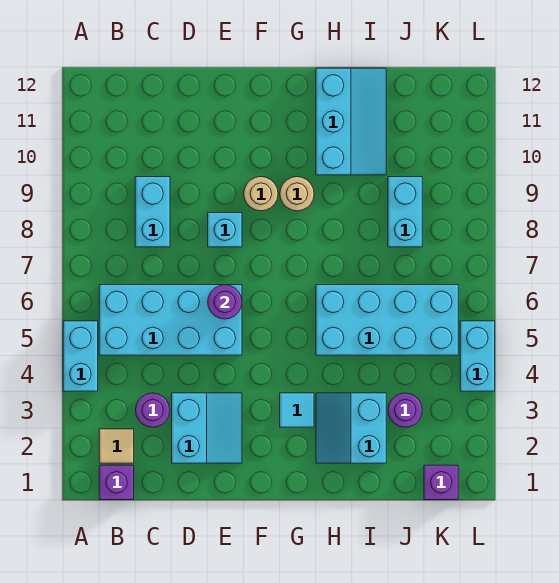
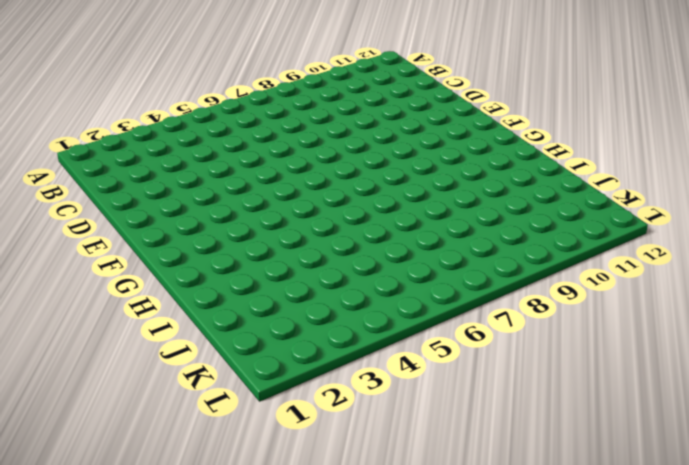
none -> cyan 1x2 brick [63,321,98,391]
none -> purple 1x1 brick [99,465,134,500]
none -> tan 1x1 tile [99,429,134,463]

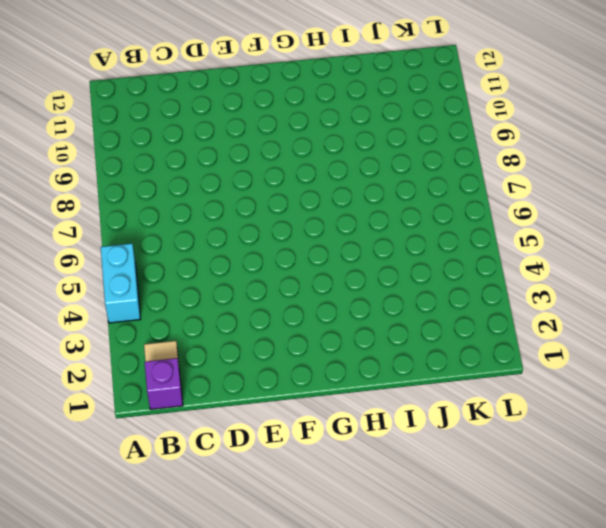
none -> cyan 2x4 brick [99,285,242,355]
none -> purple 1x1 round brick [136,393,170,427]
none -> cyan 1x2 brick [135,177,170,247]

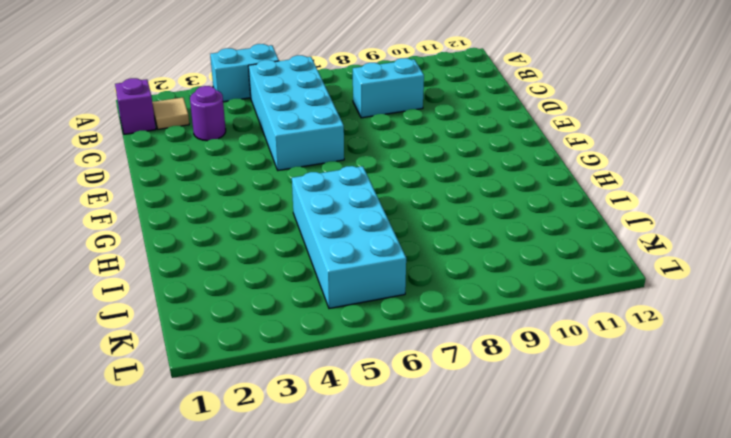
none -> cyan 2x2 slope [172,393,242,463]
none -> cyan 1x1 brick [208,213,242,247]
none -> tan 1x1 round brick [244,177,278,211]

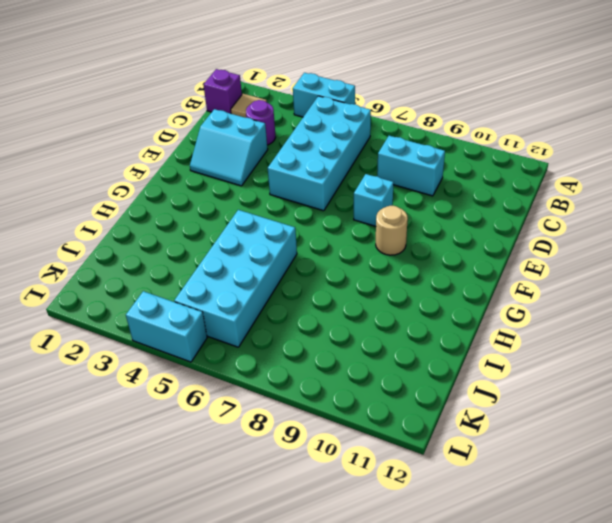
none -> cyan 1x1 tile [280,393,314,427]
none -> tan 1x1 round brick [280,177,314,211]
none -> cyan 2x2 slope [316,393,386,463]

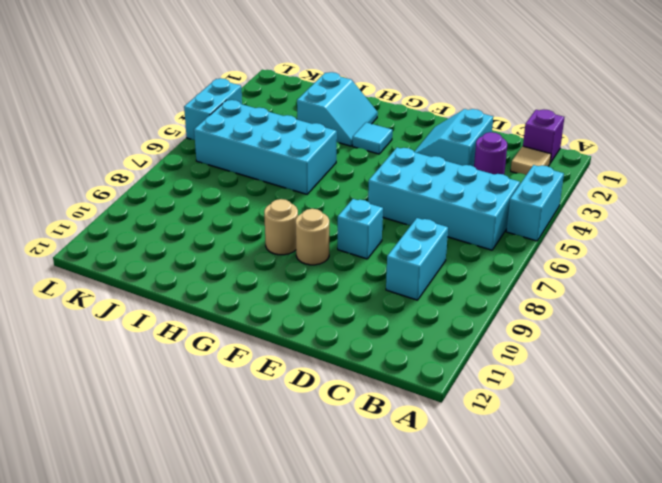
none -> cyan 2x3 slope [316,68,386,175]
none -> purple 1x1 round brick [388,393,422,427]
none -> cyan 1x2 brick [388,177,422,247]

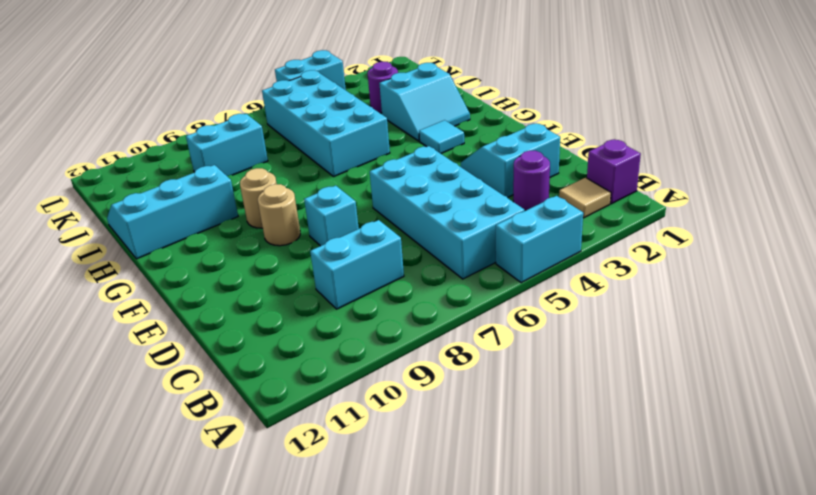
none -> purple 1x1 brick [424,465,458,500]
none -> purple 1x1 round brick [208,285,242,319]

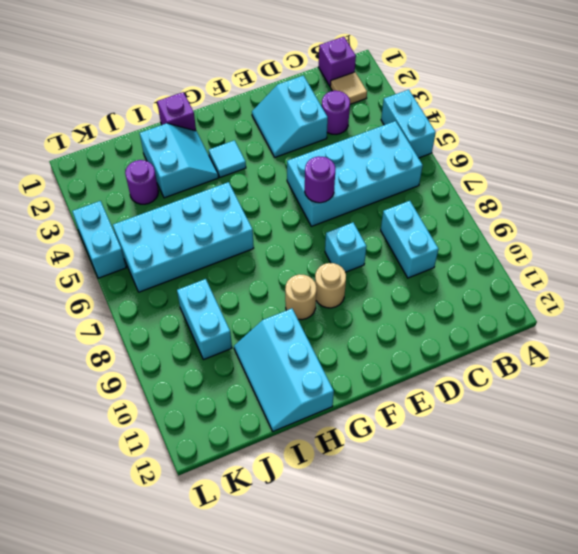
purple 1x1 brick [157,92,196,131] -> purple 1x1 brick moved to [424,465,458,500]

